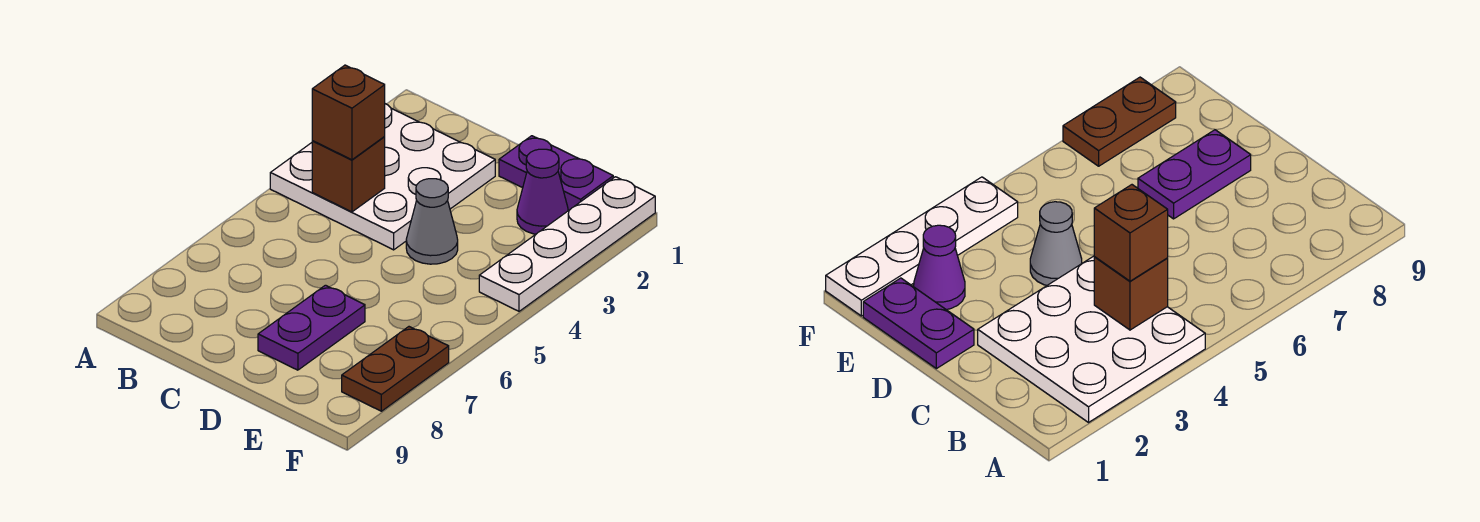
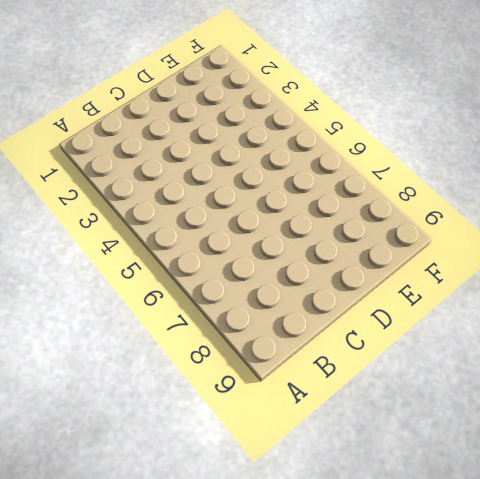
none -> white 3x3 plate [270,104,495,250]
none -> purple 1x2 plate [499,136,613,210]

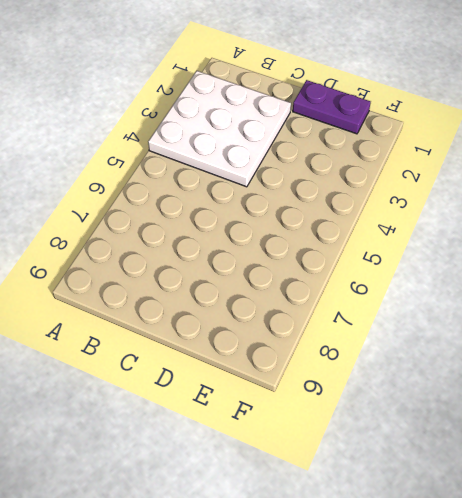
none -> grey 1x1 cone [406,179,458,264]
none -> purple 1x2 plate [258,285,365,370]

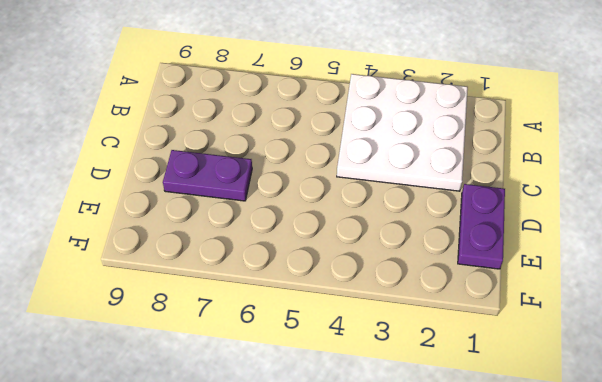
none -> grey 1x1 cone [406,179,458,264]
none -> purple 1x1 cone [517,149,568,234]

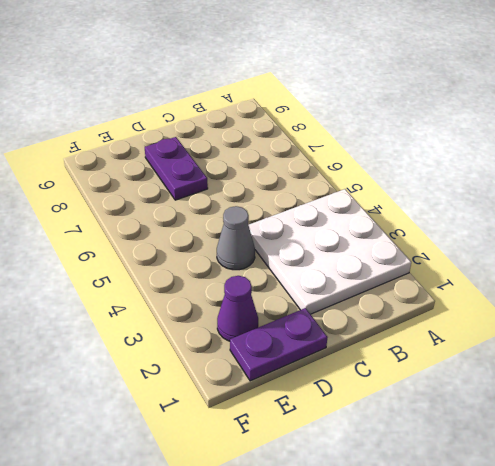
none -> white 1x4 plate [479,177,655,311]
none -> brown 1x2 plate [342,327,449,411]

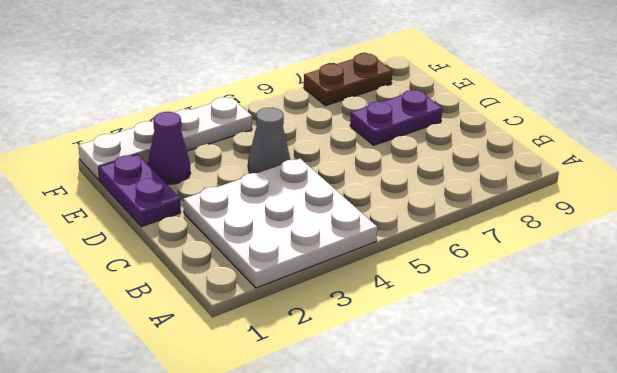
none -> brown 1x1 brick [312,137,385,212]
none -> brown 1x1 brick [312,65,385,160]

